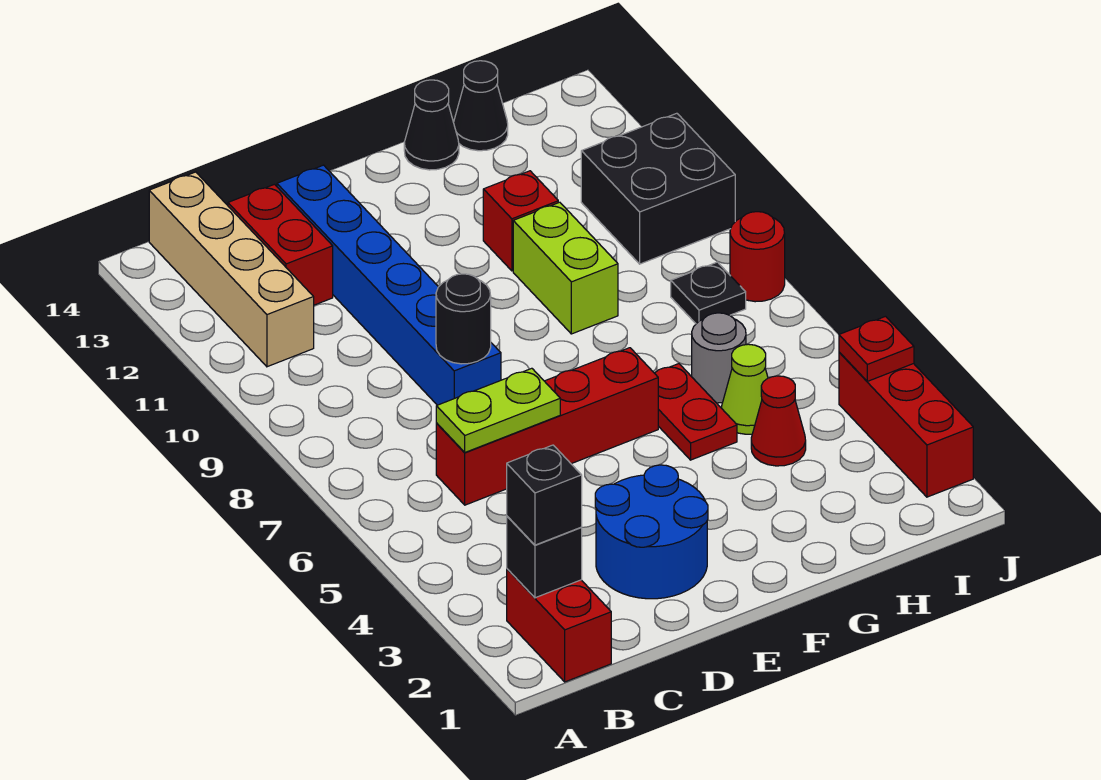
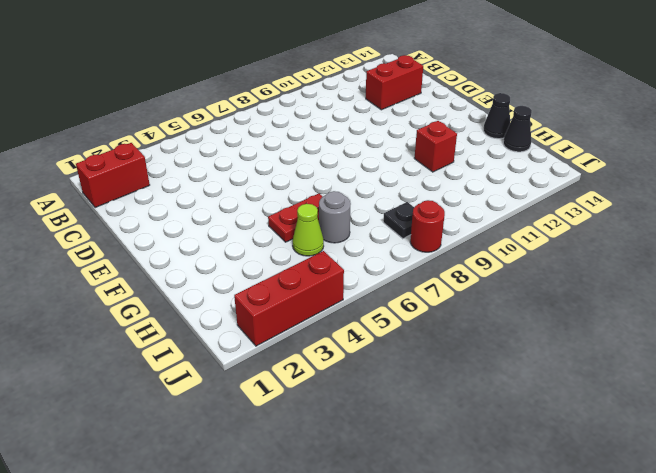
none -> tan 1x4 brick [149,172,314,367]
none -> red 1x4 brick [436,348,658,505]
none -> blue 2x2 round brick [595,465,708,599]

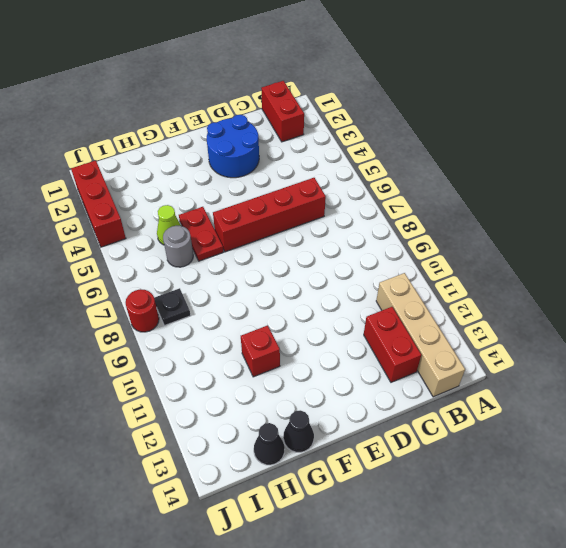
none -> blue 1x6 brick [277,165,501,405]
none -> lime 1x2 brick [513,202,618,334]
none -> red 1x1 cone [751,376,806,466]

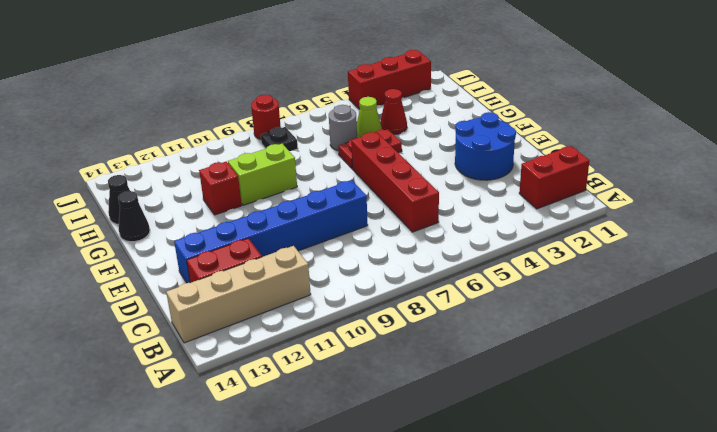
none -> black 2x2 brick [581,113,735,264]
none -> black 1x1 brick [507,516,582,598]
none -> lime 1x2 plate [436,368,560,452]

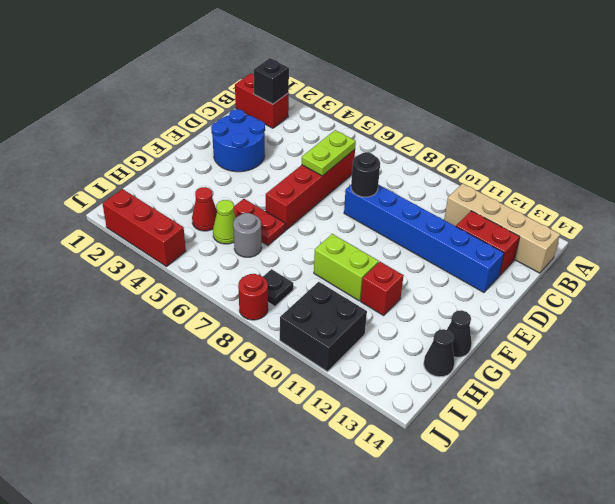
none -> red 1x1 plate [839,316,914,381]
none -> black 1x1 brick [507,445,582,545]

